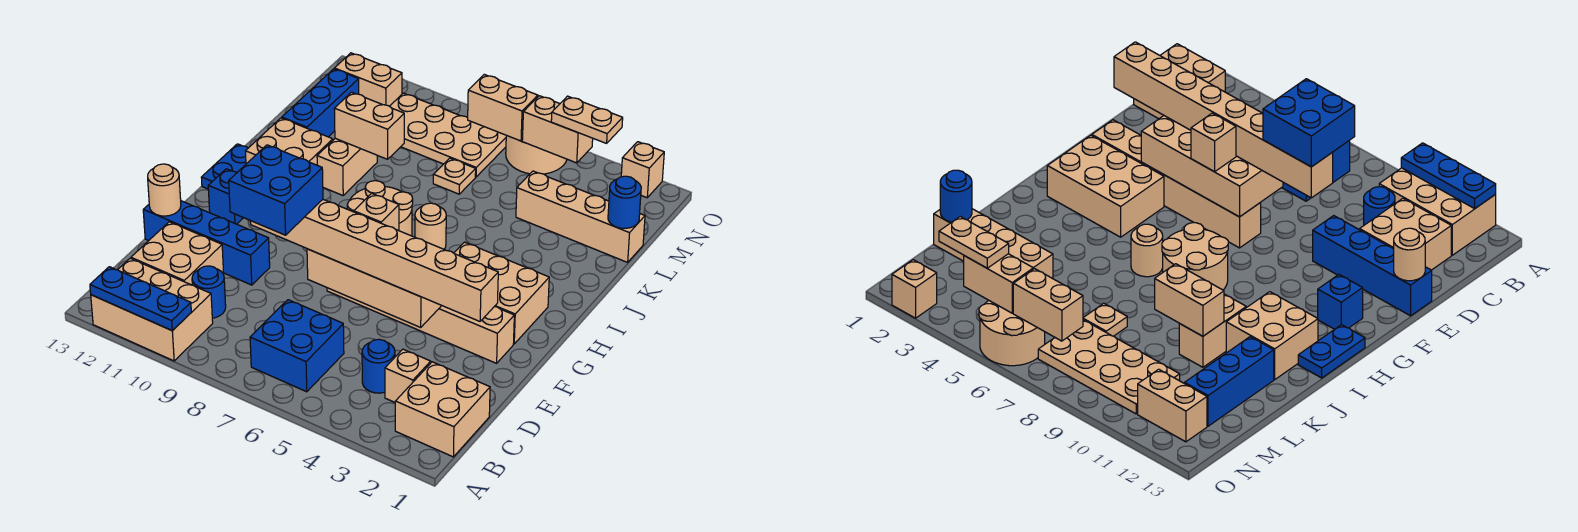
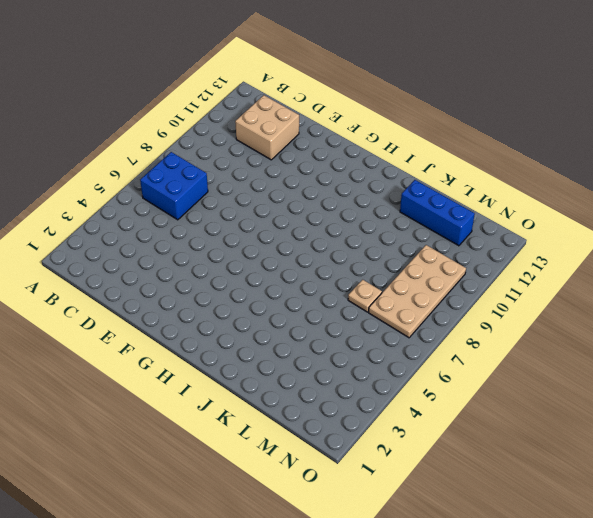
none -> tan 2x3 brick [91,258,213,361]
none -> tan 2x2 brick [395,362,490,457]
none -> tan 1x1 brick [385,349,431,402]
none -> blue 1x1 round brick [362,339,395,393]

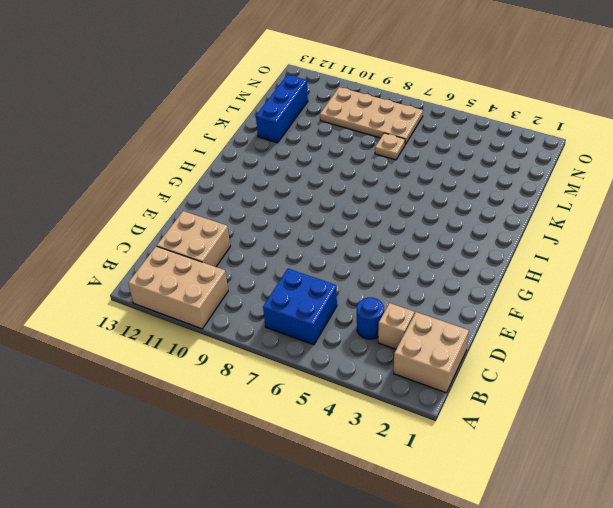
none -> blue 1x1 round brick [192,266,226,318]
none -> blue 1x4 brick [143,201,270,285]
none -> tan 1x6 brick [327,288,514,363]
none -> tan 2x3 brick [454,242,549,344]

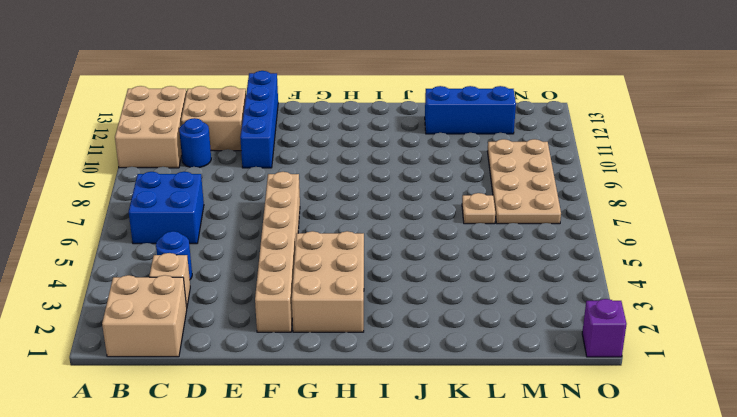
purple 1x1 brick [582,299,627,357] -> none
none -> blue 1x1 brick [208,169,243,224]
none -> tan 2x2 round brick [347,181,413,236]
none -> blue 1x2 plate [201,144,248,189]
none -> tan 1x1 round brick [415,203,446,249]

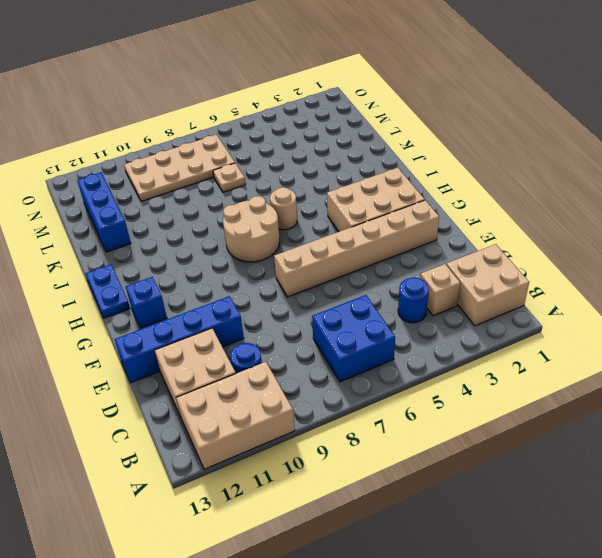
none -> tan 2x2 brick [246,118,333,165]
none -> tan 1x2 brick [317,138,377,195]
none -> tan 1x4 brick [516,171,645,262]
none -> tan 2x2 round brick [506,136,567,174]

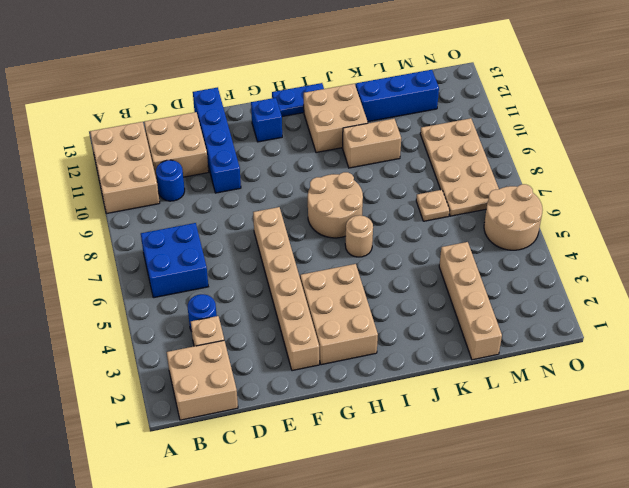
none -> tan 1x2 brick [334,53,402,106]
none -> tan 1x1 brick [621,142,664,198]
none -> blue 1x3 plate [90,267,191,331]
none -> tan 2x4 brick [307,249,441,327]

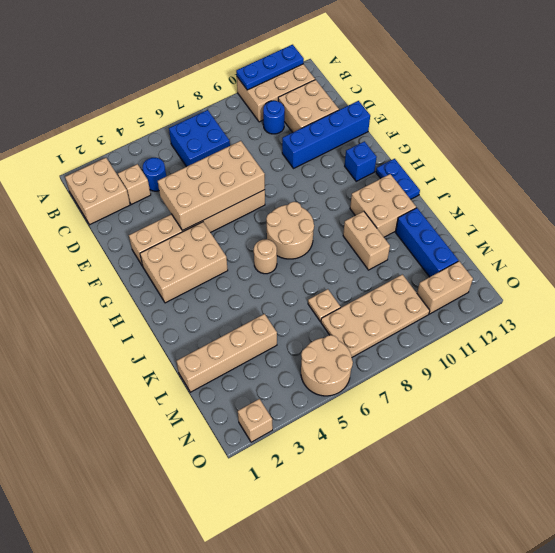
none -> tan 1x1 round brick [148,164,181,216]
none -> tan 1x2 brick [334,92,404,159]
none -> blue 1x1 round brick [608,176,641,228]
none -> tan 1x2 brick [522,96,593,163]

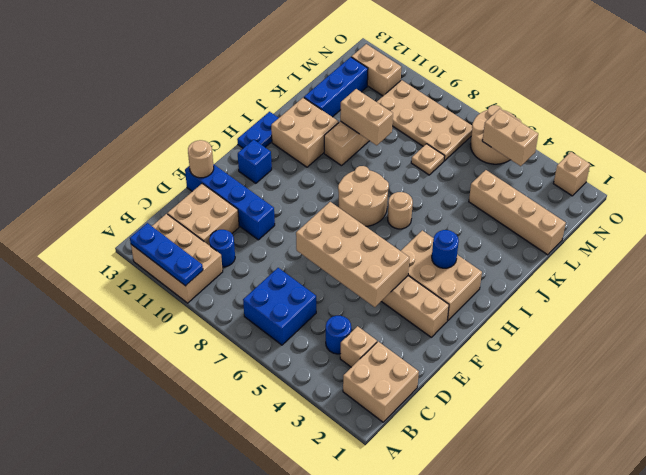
blue 1x1 round brick [432,230,459,268] -> blue 1x1 round brick moved to [608,176,641,228]
none -> tan 1x2 brick [468,74,538,141]
none -> tan 1x8 brick [251,200,498,321]
none -> tan 1x1 brick [354,193,399,231]
none -> tan 1x2 plate [551,96,623,143]

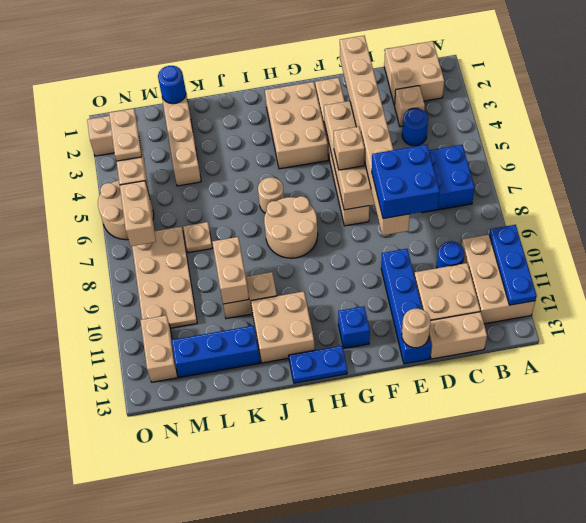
tan 1x2 brick [429,312,487,359] -> none

